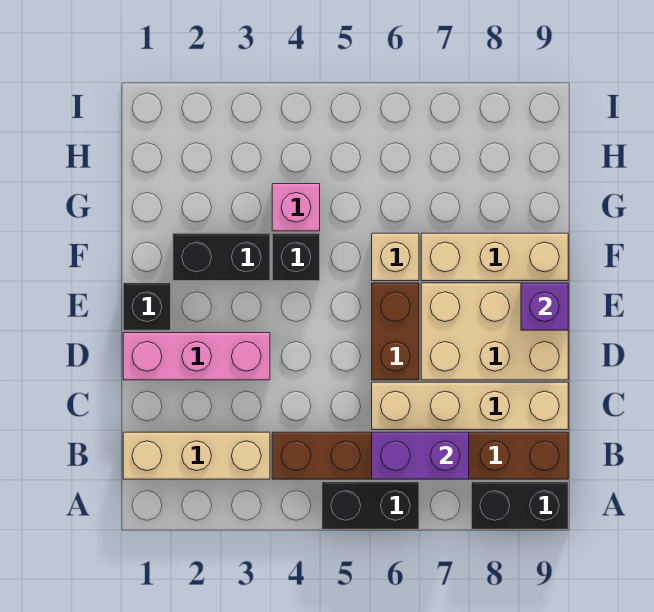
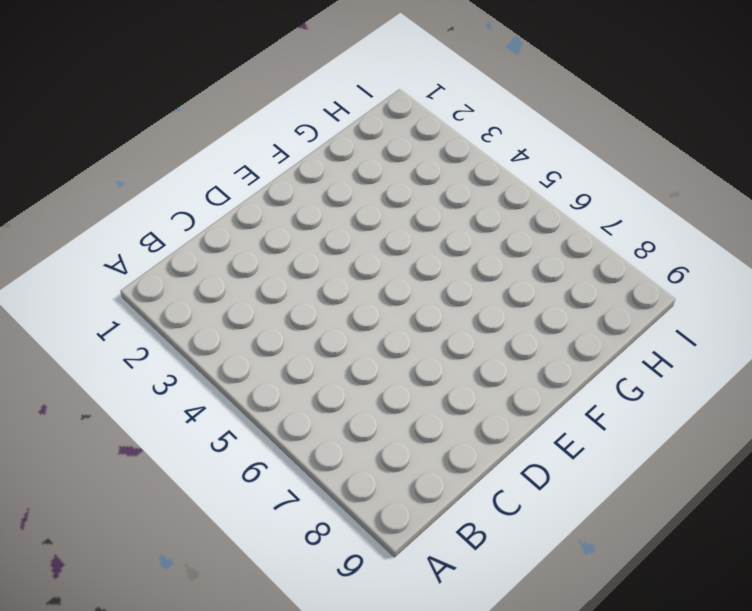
none -> black 1x2 brick [322,482,419,529]
none -> black 1x2 brick [471,482,568,529]
none -> tan 1x3 brick [123,432,270,479]

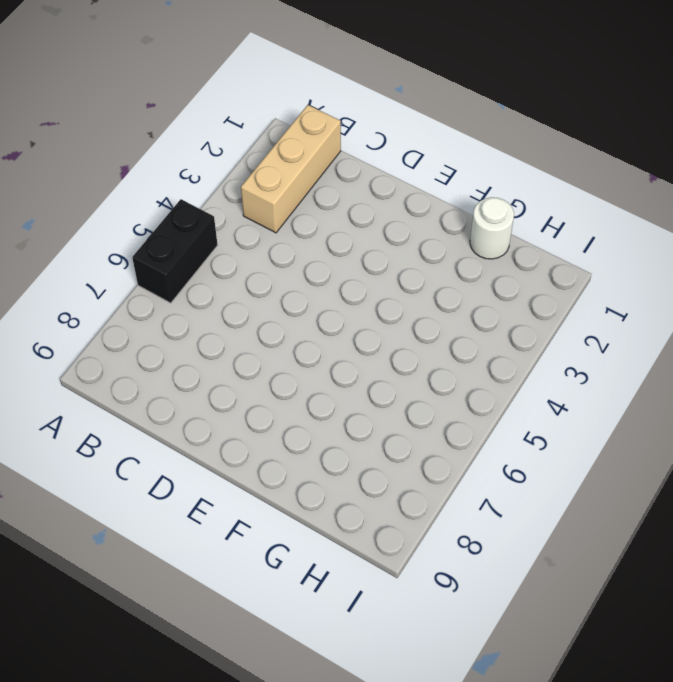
white 1x1 round brick [470,197,514,259] -> none
none -> black 1x2 brick [471,482,568,529]
none -> brown 1x6 brick [272,432,568,479]
none -> tan 1x4 brick [372,382,568,430]

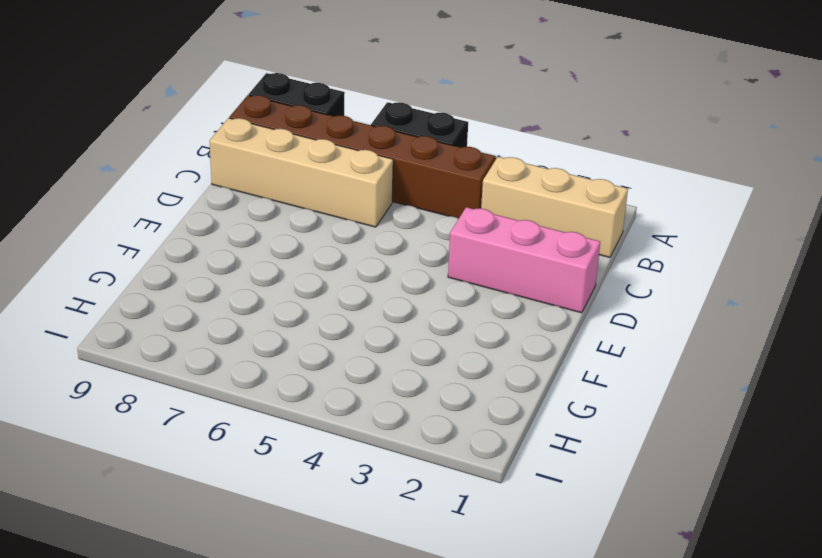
none -> brown 1x2 brick [372,283,419,380]
none -> tan 2x3 brick [421,283,568,380]
none -> black 1x1 brick [123,283,171,330]

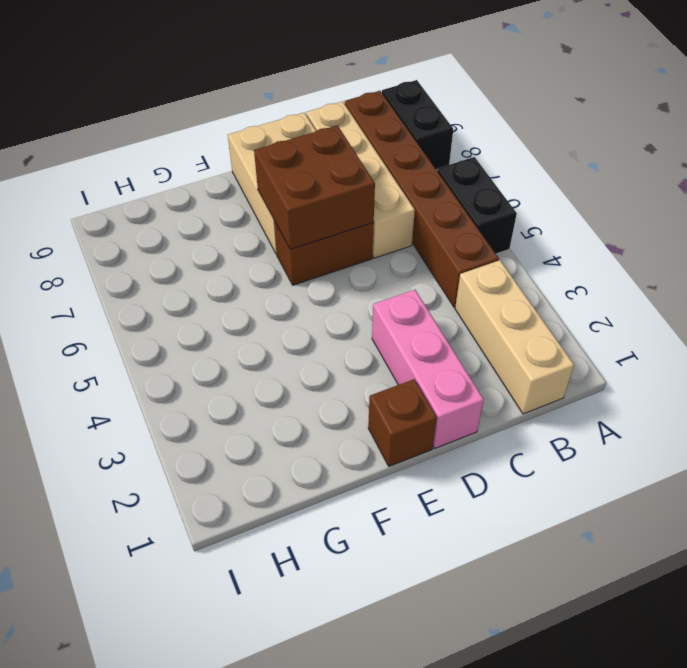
brown 2x2 brick [254,125,375,249] -> none
brown 1x1 brick [368,379,437,466] -> black 1x1 brick [123,283,171,330]
none -> black 1x2 brick [173,233,270,281]
none -> black 1x1 brick [272,233,320,281]
none -> tan 1x1 brick [372,233,419,281]

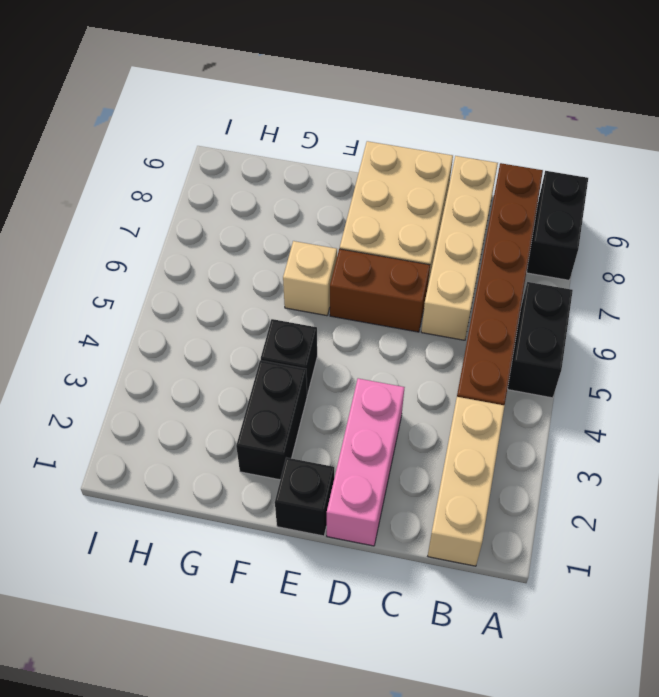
none -> tan 1x3 brick [421,233,568,281]
none -> pink 1x1 brick [272,184,320,231]
none -> purple 1x2 brick [372,432,469,479]

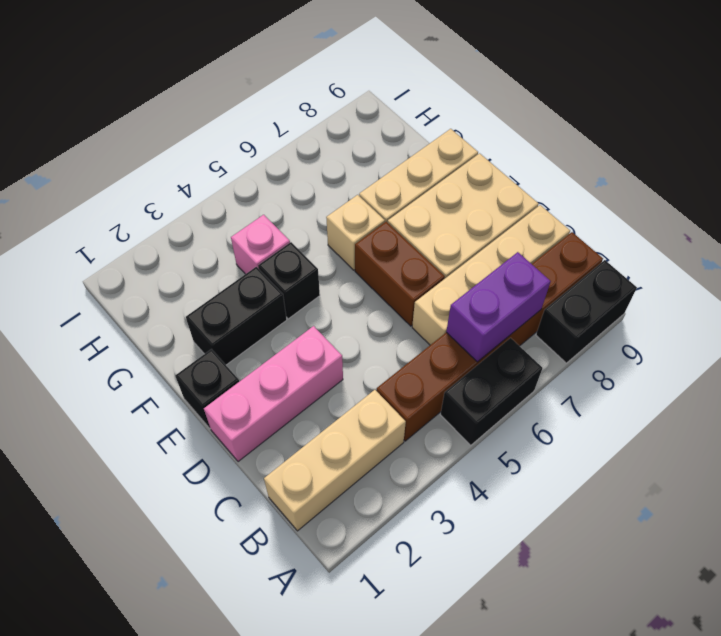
none -> purple 1x1 brick [521,283,568,330]

